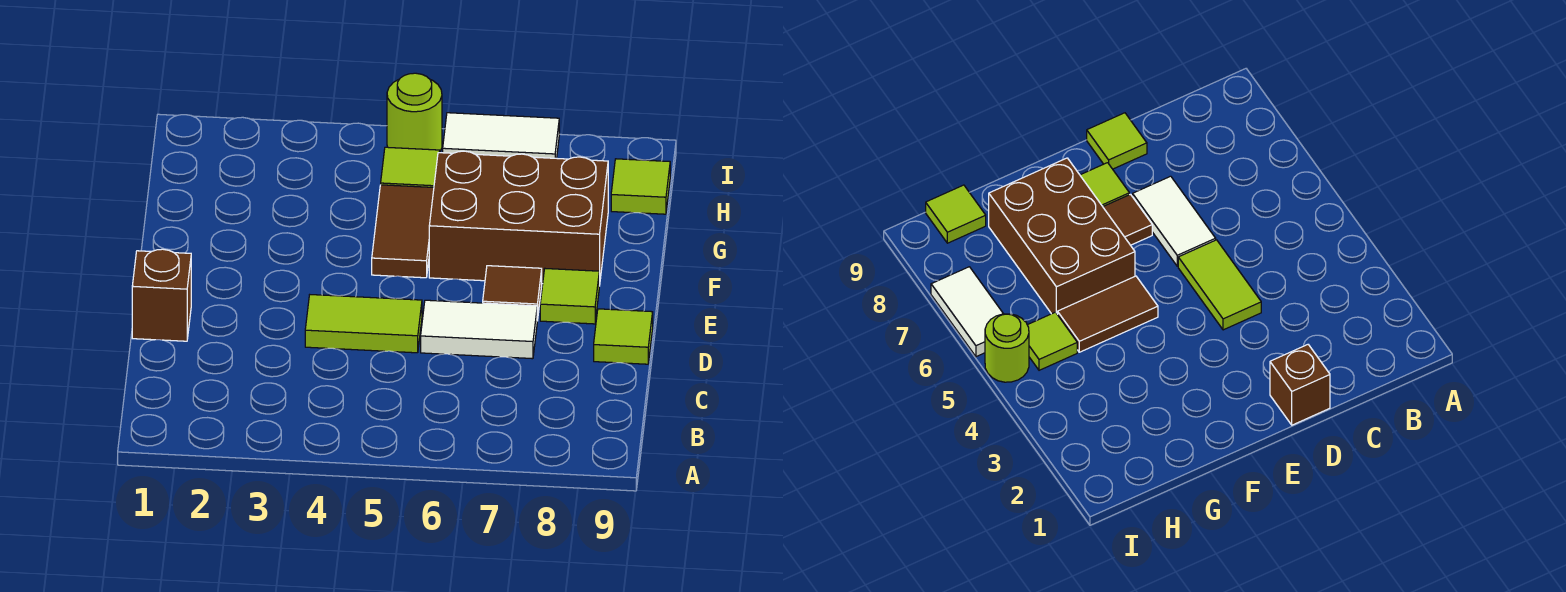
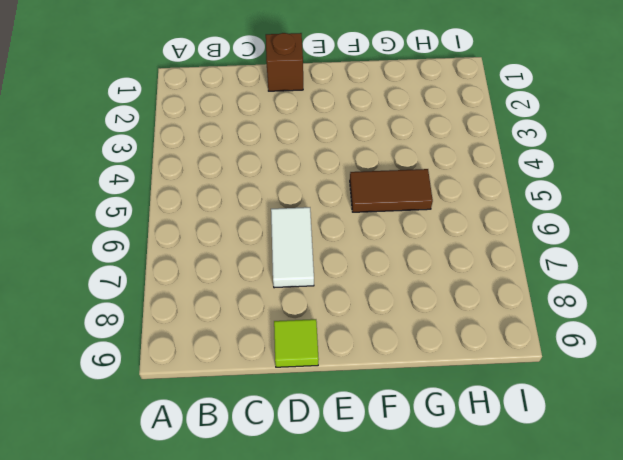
none -> lime 1x2 tile [305,295,422,353]
none -> brown 1x1 tile [483,266,542,321]
none -> lime 1x1 tile [540,269,599,324]

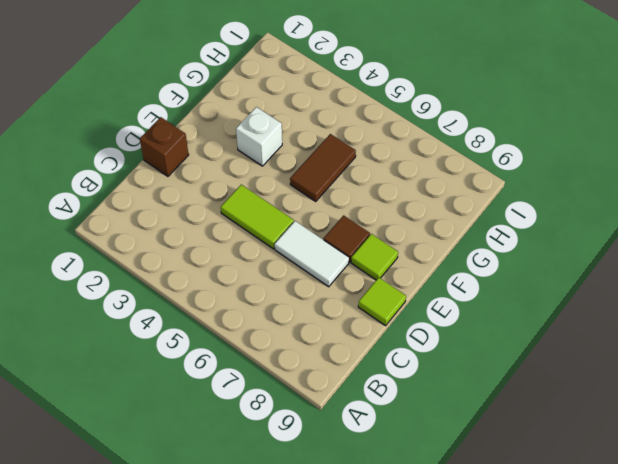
white 1x1 brick [236,107,282,166] -> none
none -> brown 2x3 brick [429,151,608,286]
none -> lime 1x1 tile [381,147,440,187]
none -> lime 1x1 tile [611,159,670,214]

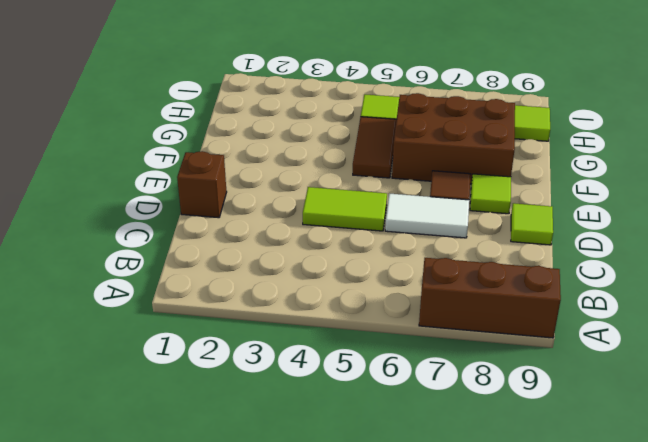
brown 1x3 brick [419,258,561,338] -> none
none -> lime 1x1 round brick [387,73,442,151]
none -> white 1x2 tile [443,113,559,158]

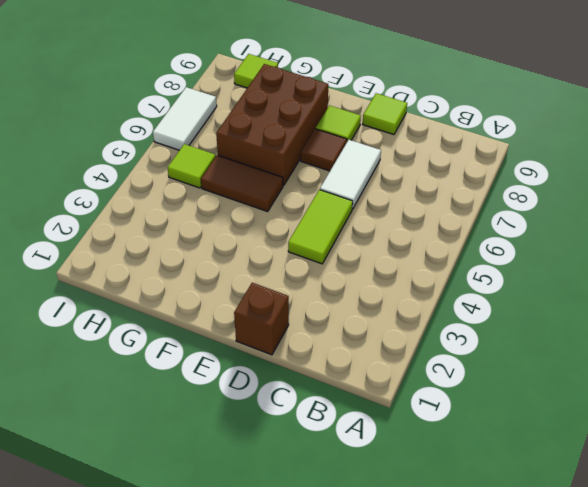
none -> lime 1x1 round brick [387,73,442,151]

